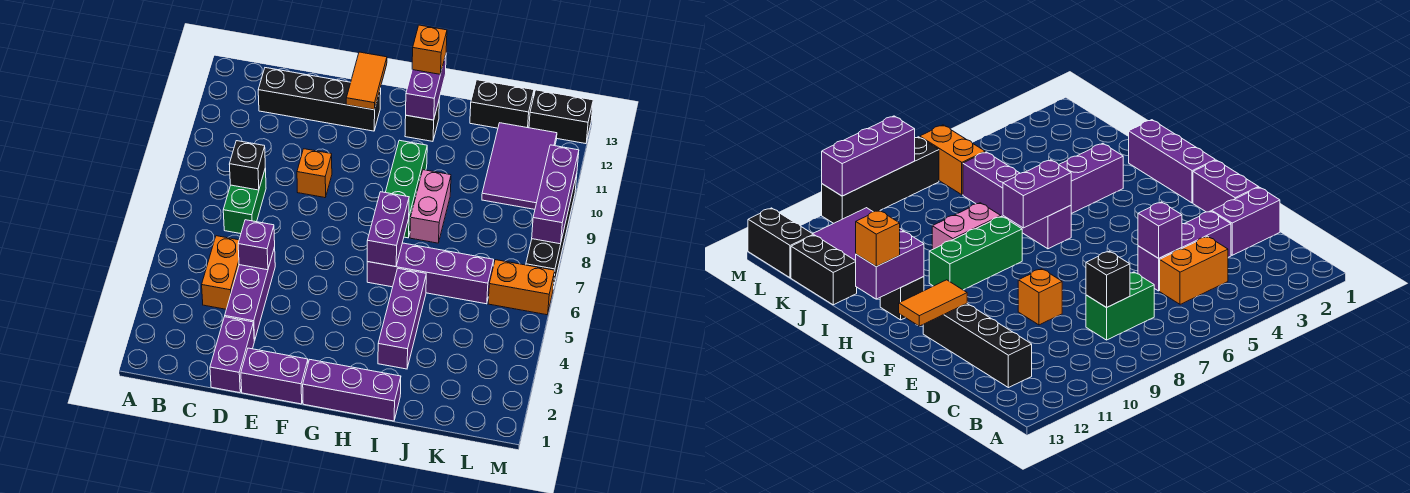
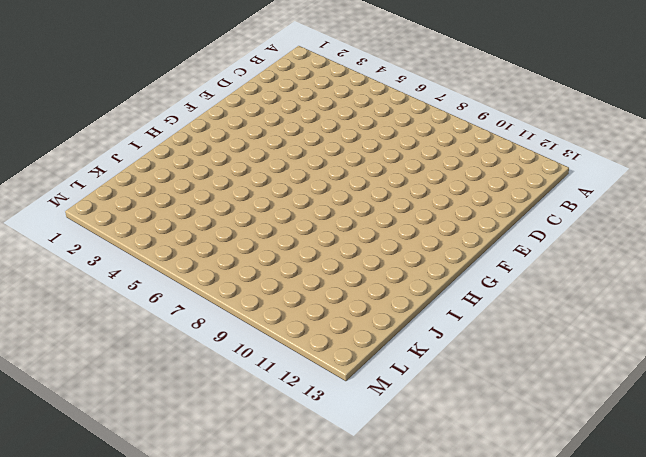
none -> orange 1x2 brick [202,236,239,309]
none -> green 1x2 brick [223,168,266,234]
none -> black 1x4 brick [258,68,381,131]

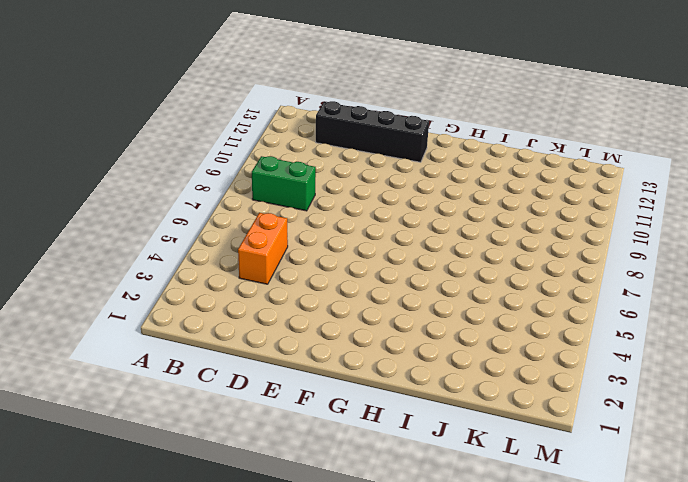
green 1x2 brick [252,156,316,211] -> green 1x2 brick turned to [223,168,266,234]
none -> purple 1x2 brick [210,317,254,393]
none -> purple 1x3 brick [225,247,275,341]
none -> purple 1x2 brick [241,348,308,404]

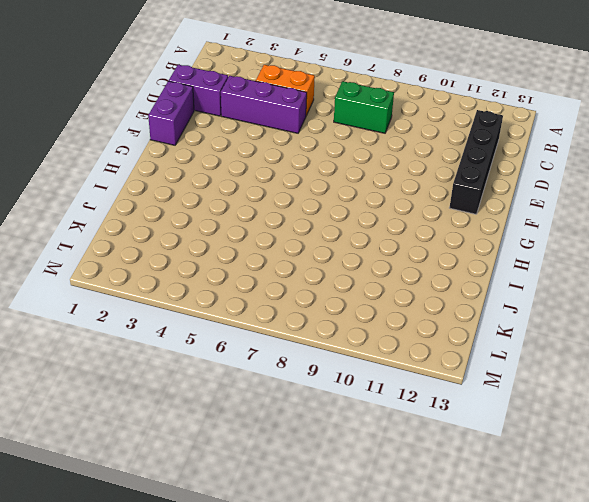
none -> orange 1x1 brick [297,149,332,198]
none -> purple 1x3 brick [303,360,401,421]
none -> purple 1x4 brick [367,243,494,304]

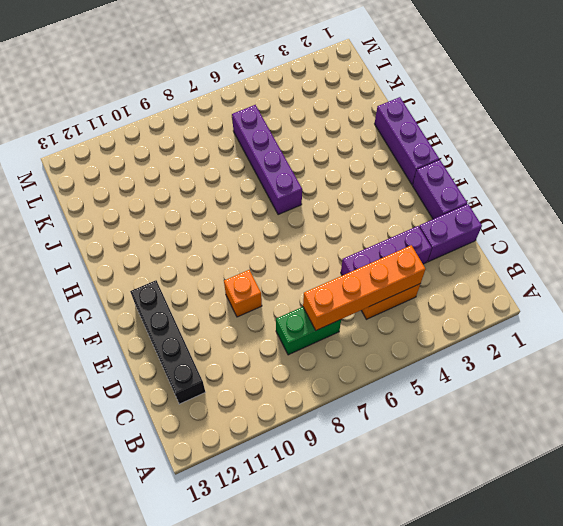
orange 1x4 brick [303,245,426,330] -> none
none -> green 1x3 brick [385,140,427,238]
none -> black 1x1 brick [405,102,439,141]
none -> purple 1x3 brick [378,268,426,369]

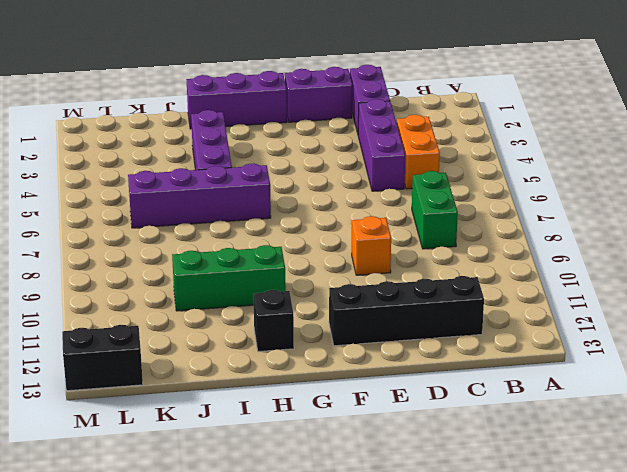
green 1x3 brick [172,245,286,311] -> green 1x3 brick turned to [385,140,427,238]
none -> pink 1x2 brick [410,170,451,243]
none -> black 1x2 brick [470,80,534,128]
none -> purple 2x3 tile [482,123,557,209]

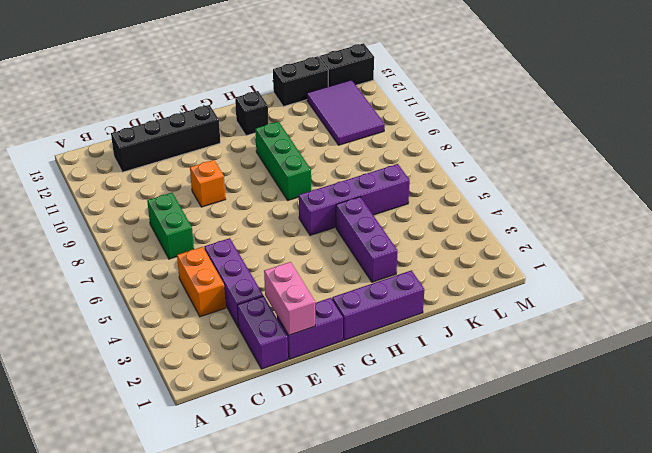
pink 1x2 brick [264,262,315,335] -> pink 1x2 brick moved to [410,170,451,243]
none -> orange 1x2 brick [488,260,555,315]
none -> black 1x4 brick [526,174,577,288]
none -> black 1x1 brick [229,141,265,190]

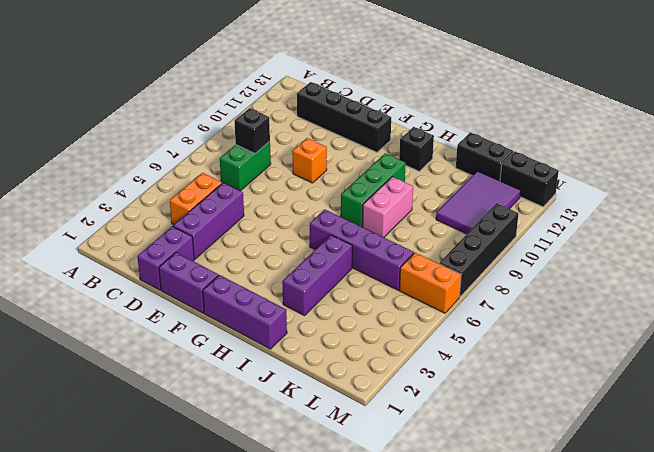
none -> purple 1x1 brick [238,220,275,270]
none -> orange 1x2 tile [346,52,387,110]
none -> purple 1x2 brick [367,192,409,267]

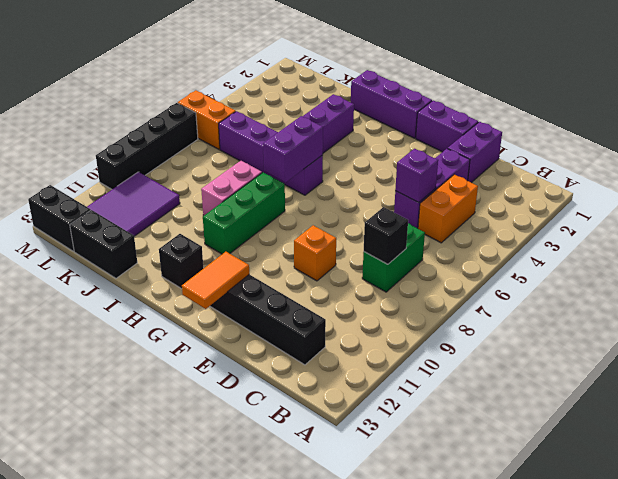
none -> purple 1x2 brick [406,55,446,120]
none -> purple 1x3 brick [532,145,579,244]
none -> orange 1x1 brick [412,25,447,74]

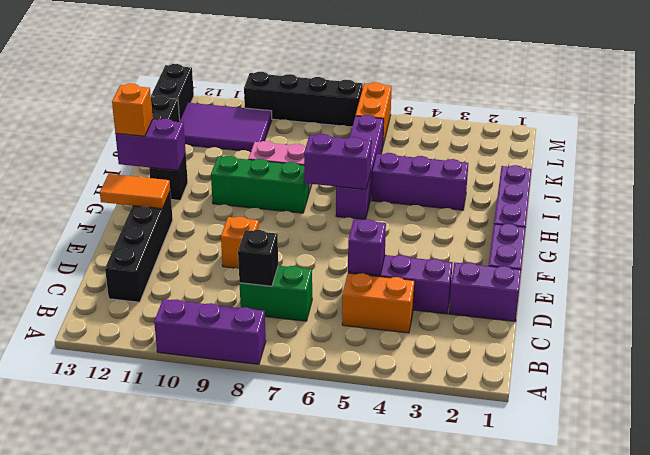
purple 1x3 brick [154,299,266,364] -> purple 1x3 brick moved to [532,145,579,244]

